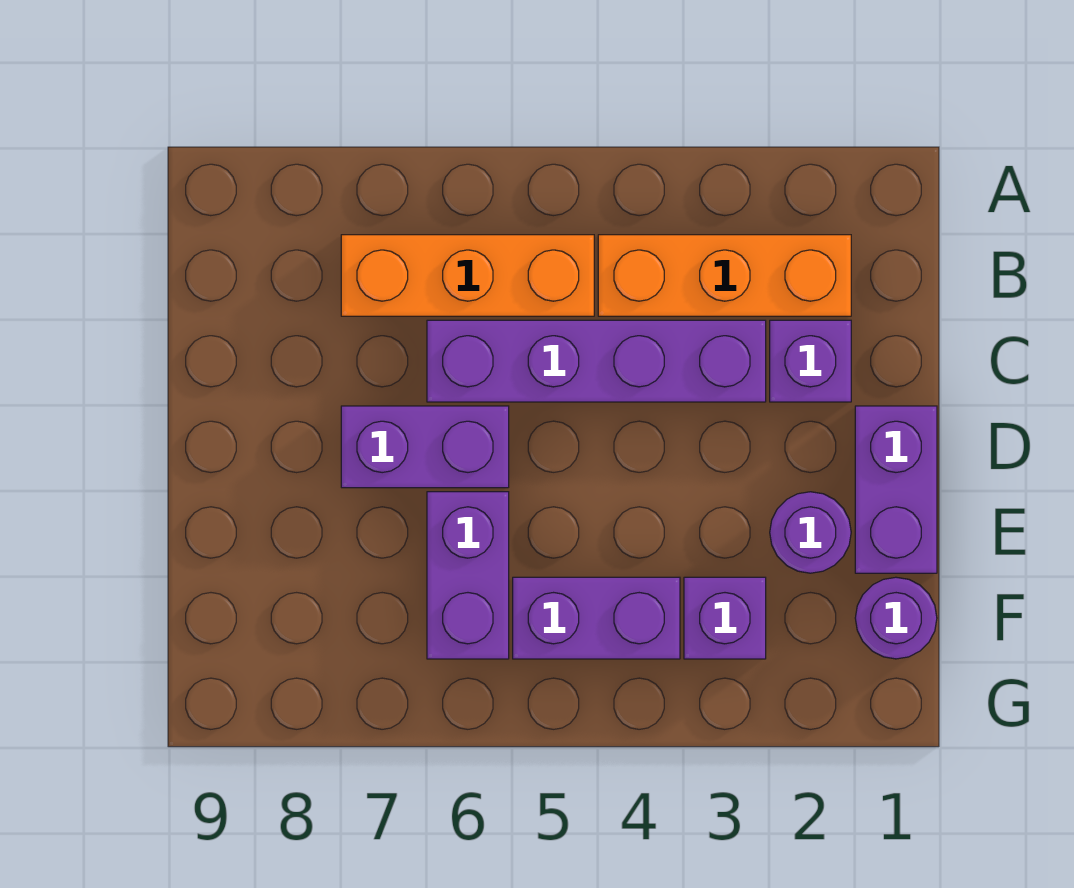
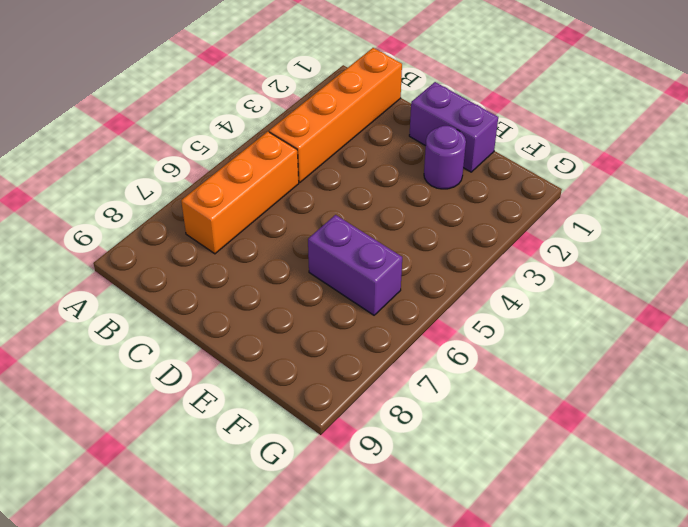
orange 1x4 brick [269,48,402,182] -> orange 1x3 brick [598,235,851,316]
none -> purple 1x1 brick [770,320,851,402]
none -> purple 1x4 brick [427,320,766,402]

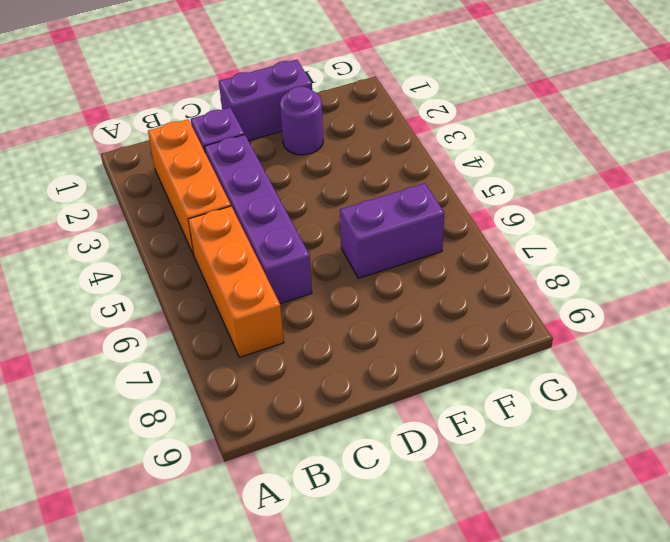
none -> purple 1x2 brick [341,406,509,488]
none -> purple 1x1 round brick [855,577,937,659]

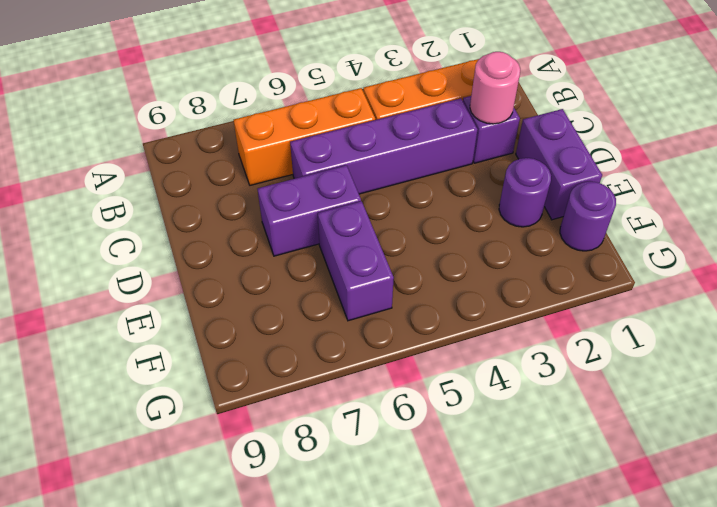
pink 1x1 round brick [470,52,520,124] -> none
none -> purple 1x1 brick [684,577,766,659]
none -> purple 1x2 brick [513,577,680,659]

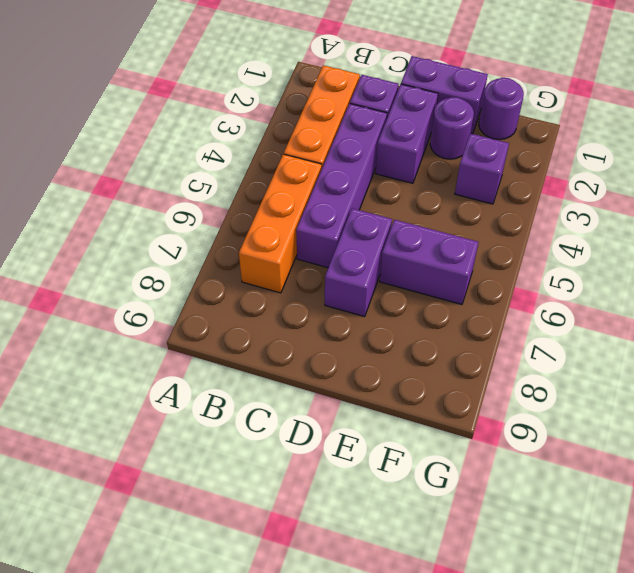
purple 1x2 brick [376,84,438,183] -> purple 1x2 brick moved to [513,577,680,659]

